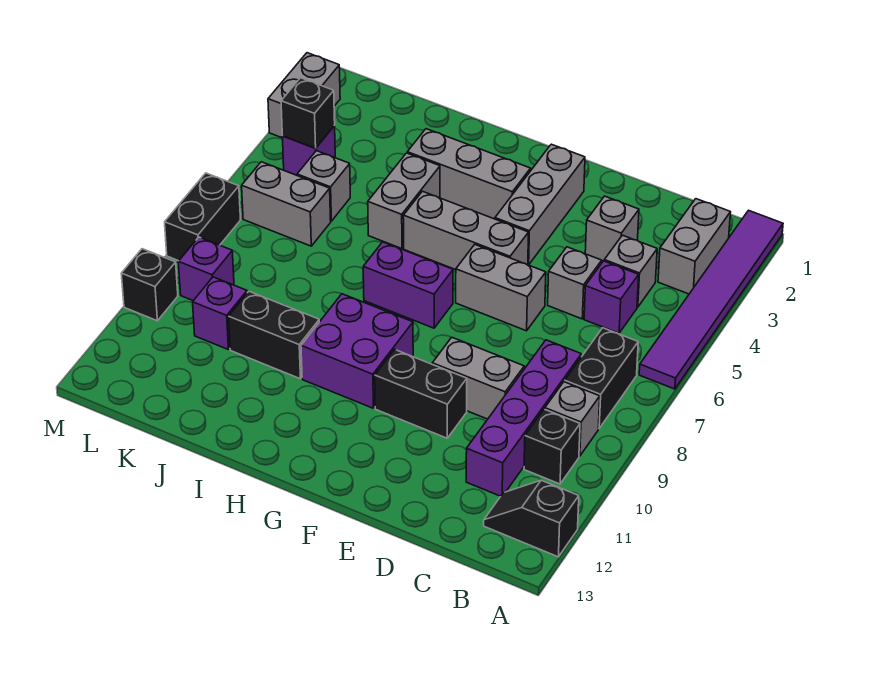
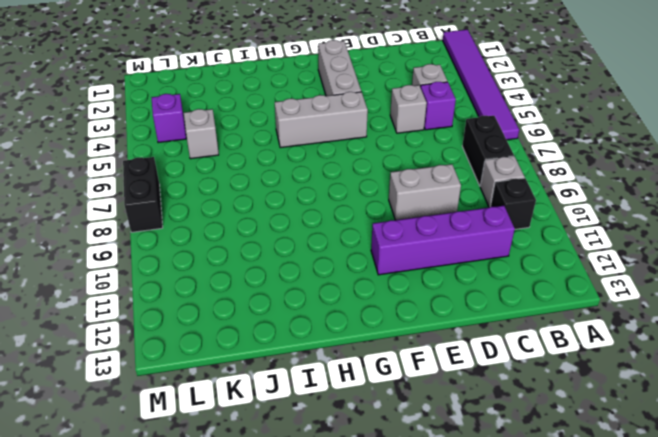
purple 1x4 brick [371,206,515,275] -> purple 1x4 brick turned to [466,340,581,496]
none -> black 1x2 slope [484,480,579,557]
none -> grey 1x2 brick [658,199,731,294]
none -> grey 1x1 brick [585,196,639,261]
none -> grey 1x2 brick [456,245,546,331]

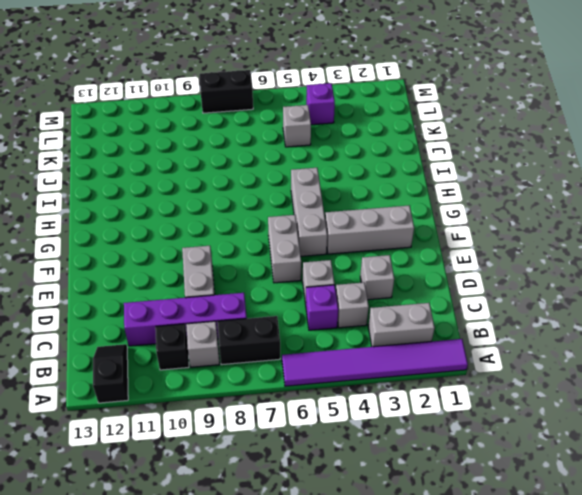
none -> black 1x2 brick [375,349,467,438]
none -> grey 1x3 brick [407,129,531,219]
none -> purple 1x2 brick [363,242,453,328]
none -> purple 2x2 brick [301,294,413,408]

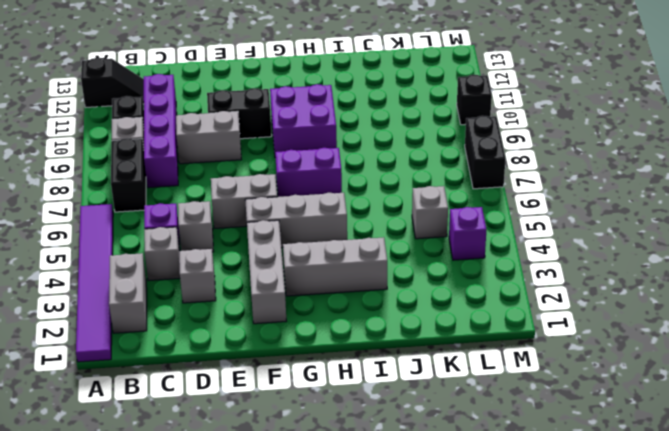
none -> grey 1x2 brick [368,153,440,249]
none -> black 1x2 brick [229,291,319,379]
none -> grey 1x2 brick [242,162,331,246]
none -> purple 1x1 brick [193,277,247,350]

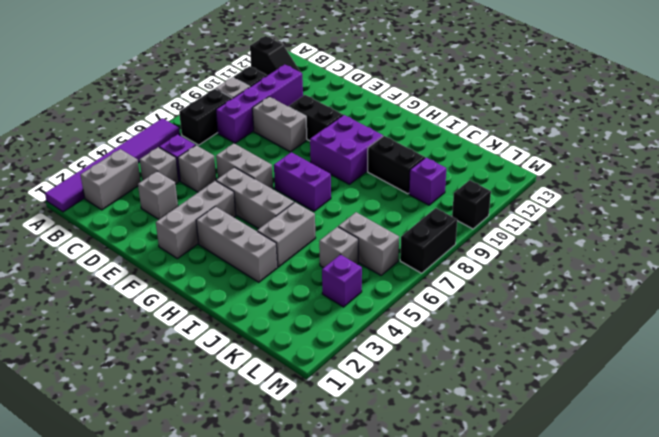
none -> purple 1x1 brick [178,237,234,301]
none -> grey 1x2 brick [268,53,340,138]
none -> black 1x1 brick [281,78,335,148]

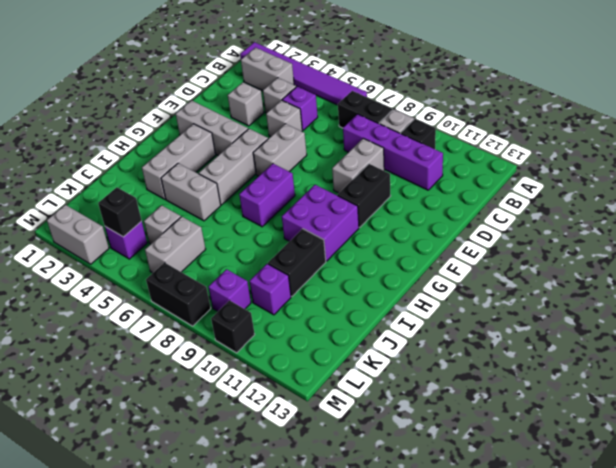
none -> black 1x2 slope [484,480,579,557]

